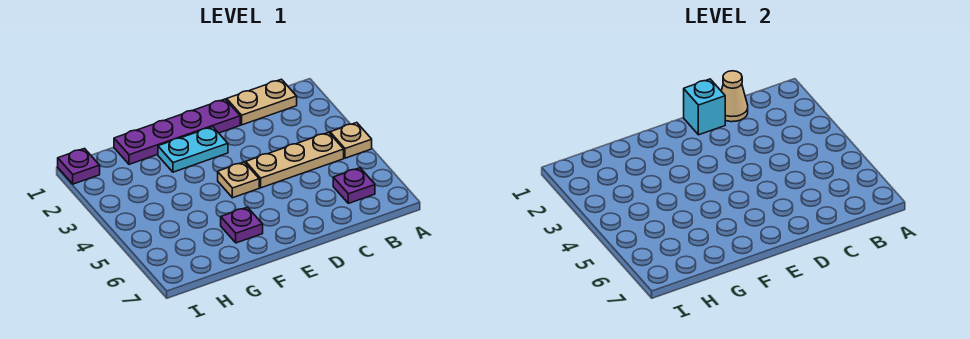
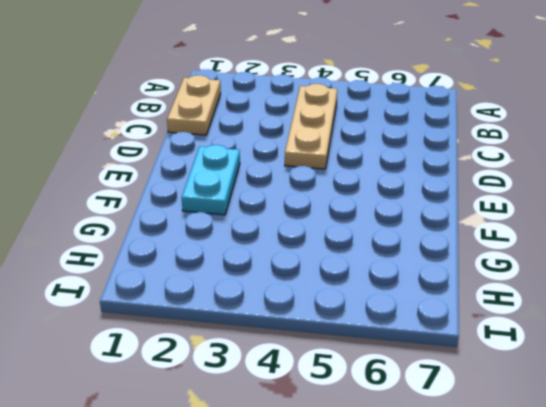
none -> tan 1x1 plate [330,123,372,158]
none -> purple 1x1 plate [333,168,375,203]

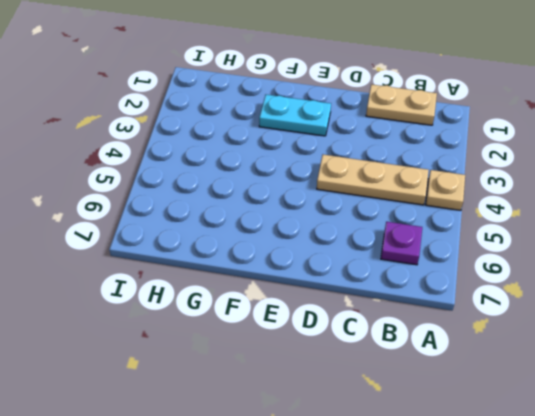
none -> purple 1x4 plate [114,99,240,164]
none -> tan 1x1 plate [218,162,259,198]

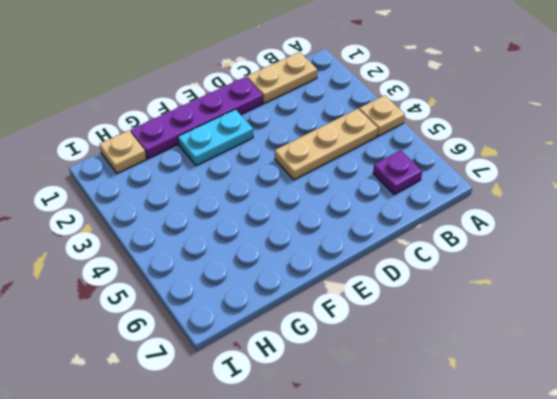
tan 1x1 plate [100,130,146,173] -> tan 1x1 plate moved to [218,162,259,198]
none -> purple 1x1 plate [221,207,263,243]
none -> purple 1x1 plate [58,149,100,184]

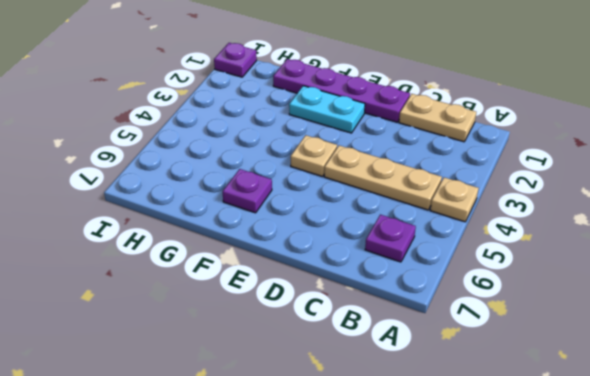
none -> tan 1x1 cone [721,71,748,122]
none -> cyan 1x1 brick [684,79,725,135]

